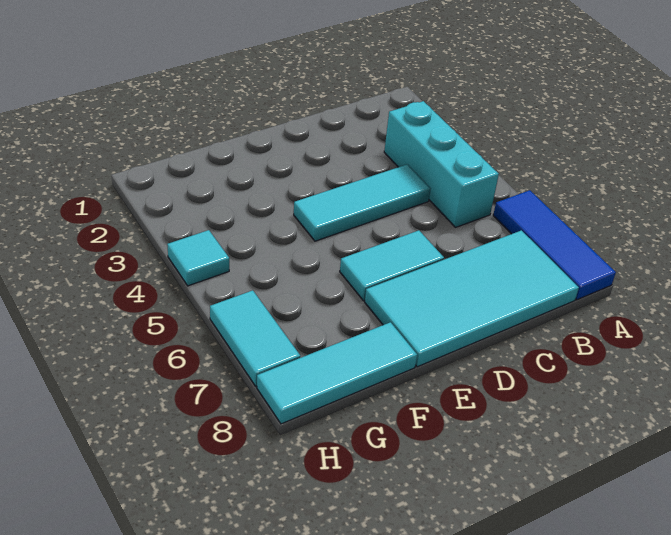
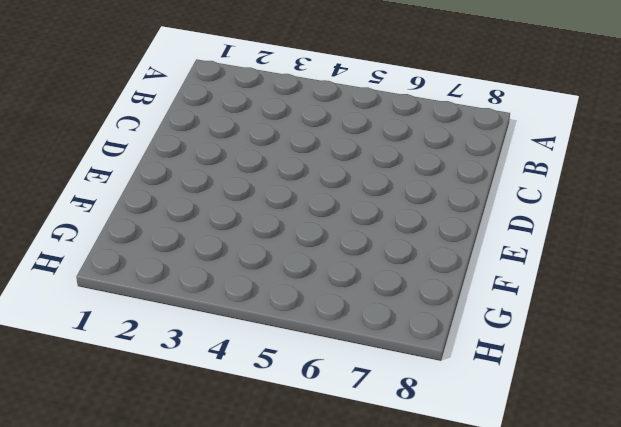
none -> blue 1x3 tile [493,190,616,300]
none -> cyan 1x3 brick [384,101,499,227]

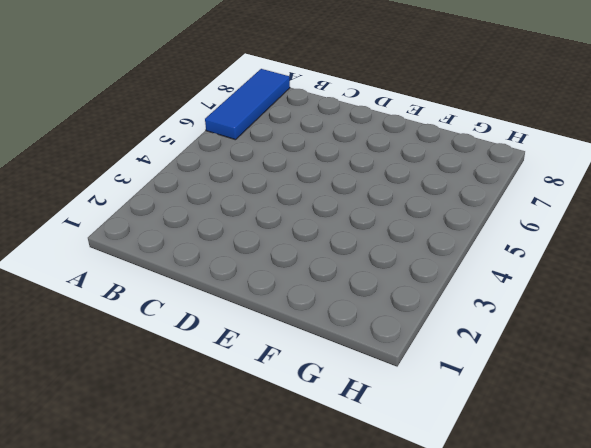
none -> cyan 1x3 brick [384,101,499,227]
none -> cyan 2x4 tile [365,230,579,367]

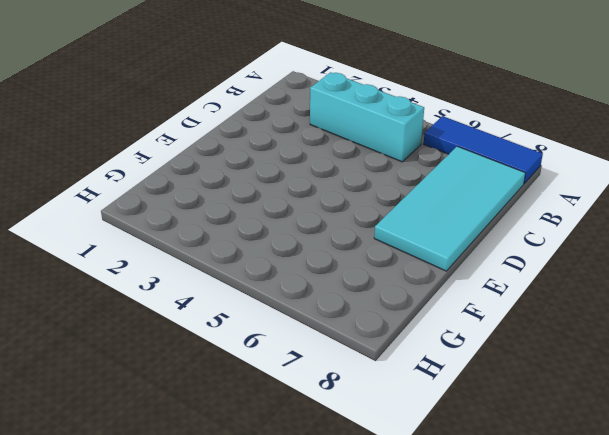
none -> cyan 1x3 tile [294,164,430,241]
none -> cyan 1x2 tile [340,230,444,301]

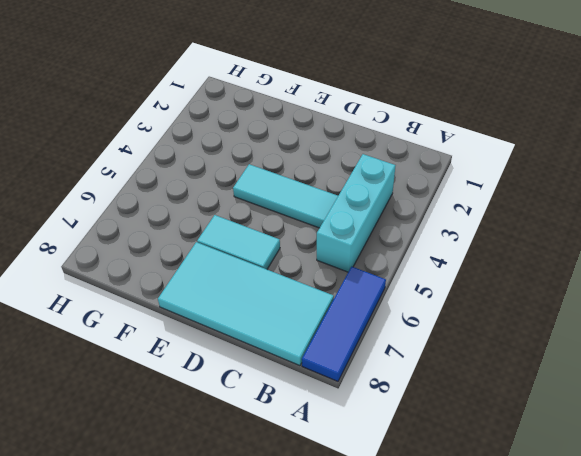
none -> cyan 1x3 tile [257,322,417,424]
none -> cyan 1x1 tile [167,230,229,286]

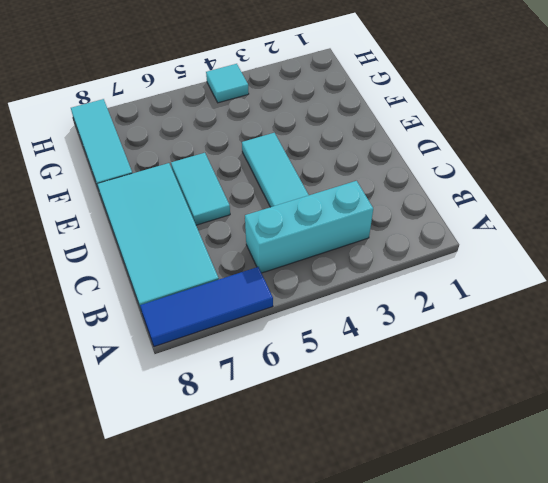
none -> cyan 1x2 tile [210,290,301,386]

